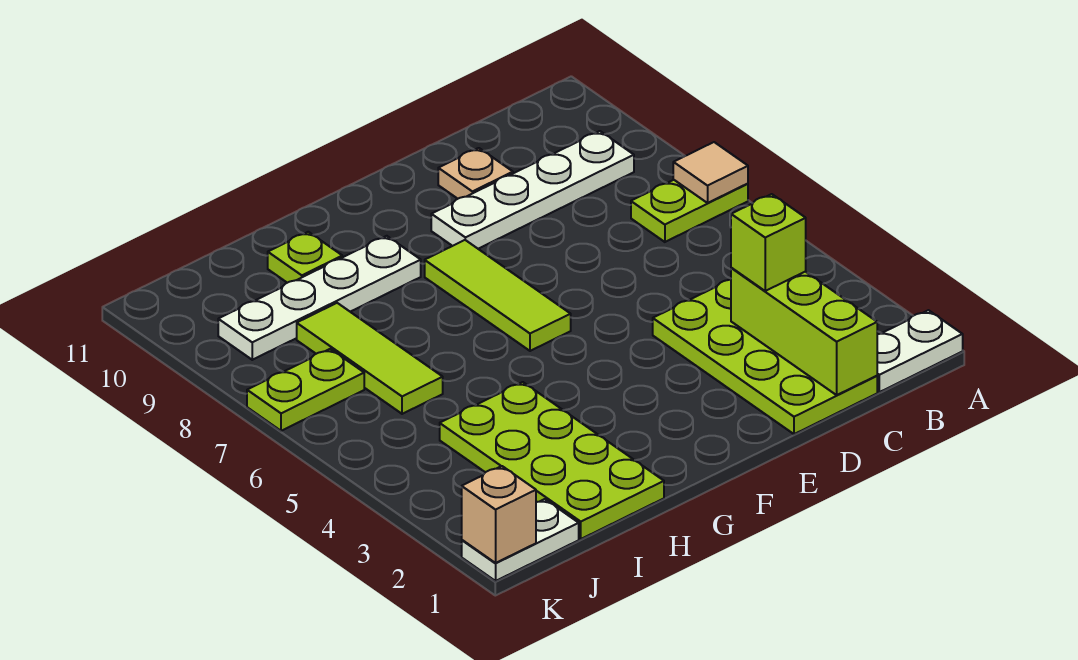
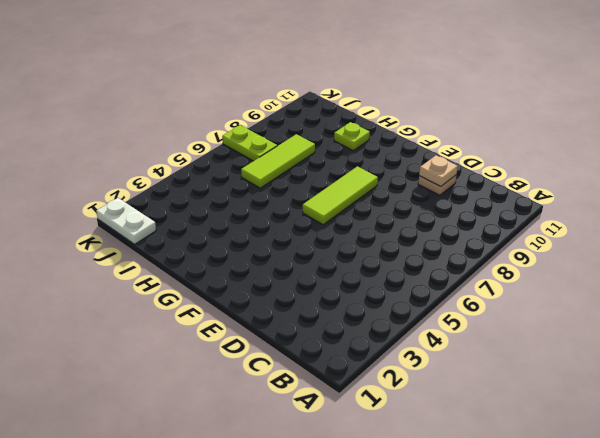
tan 1x1 plate [419,155,458,187] -> none
none -> white 1x2 plate [877,310,963,392]
none -> lime 1x2 plate [631,180,748,242]
none -> white 1x4 plate [431,131,634,249]

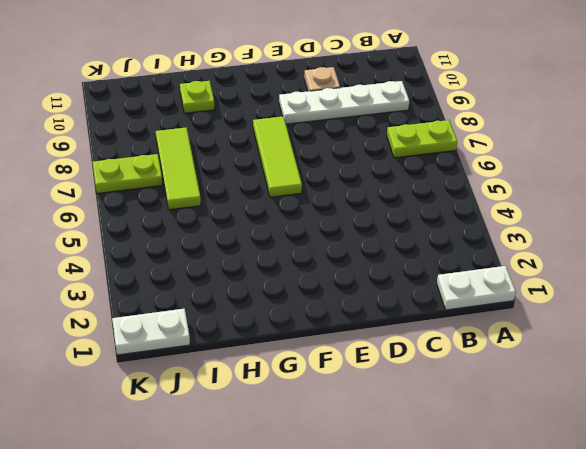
none -> lime 2x4 plate [653,280,877,434]
none -> white 1x4 plate [218,236,421,360]
none -> lime 2x4 plate [440,382,664,539]

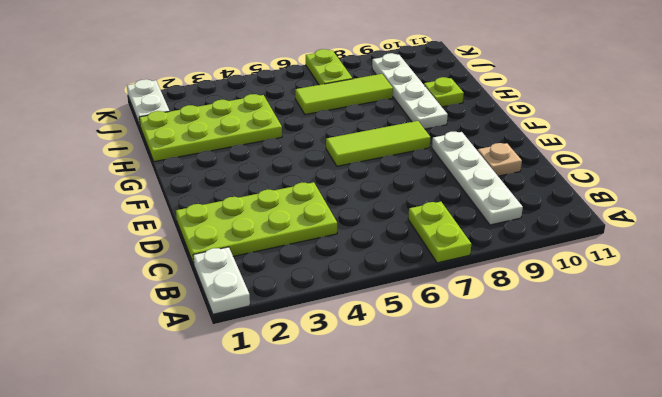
none -> tan 1x1 tile [673,142,748,203]
none -> lime 1x3 brick [731,268,877,395]
none -> tan 1x1 brick [462,466,536,563]

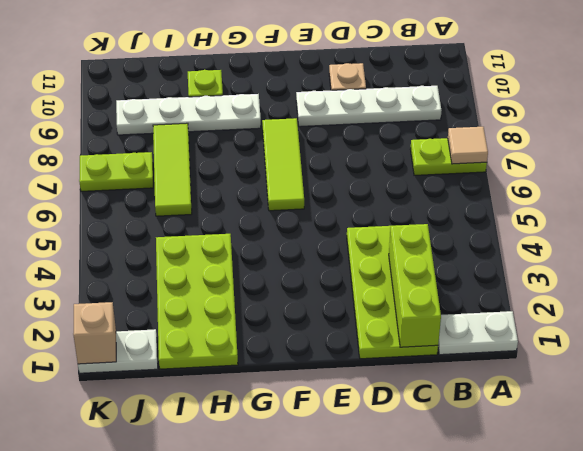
none -> lime 1x1 brick [731,194,806,291]

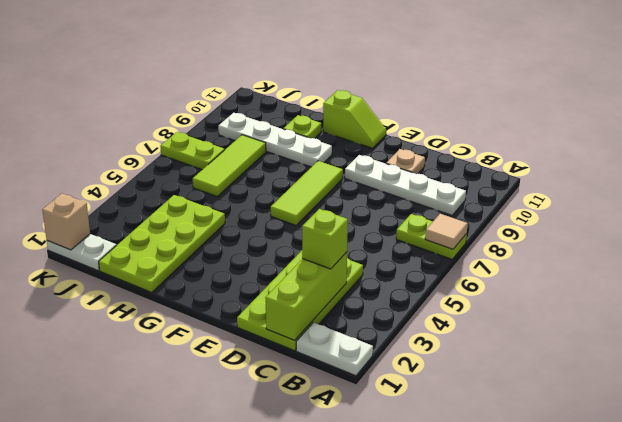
lime 1x2 slope [323,90,386,148] -> none

